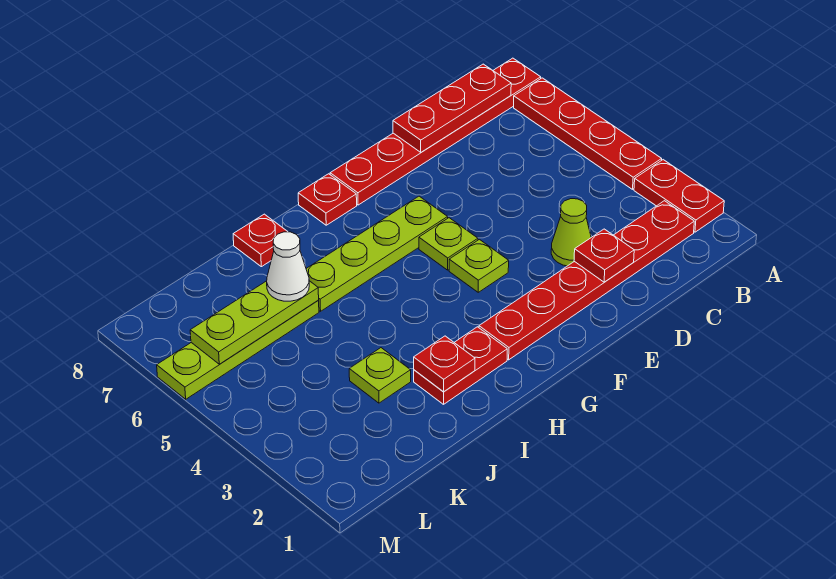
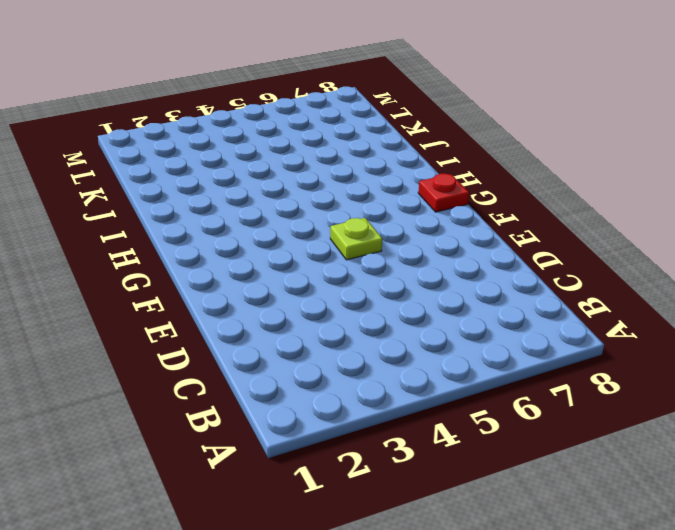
none -> red 1x2 plate [634,160,724,232]
none -> red 1x4 plate [514,78,662,189]
none -> red 1x6 plate [330,58,541,205]

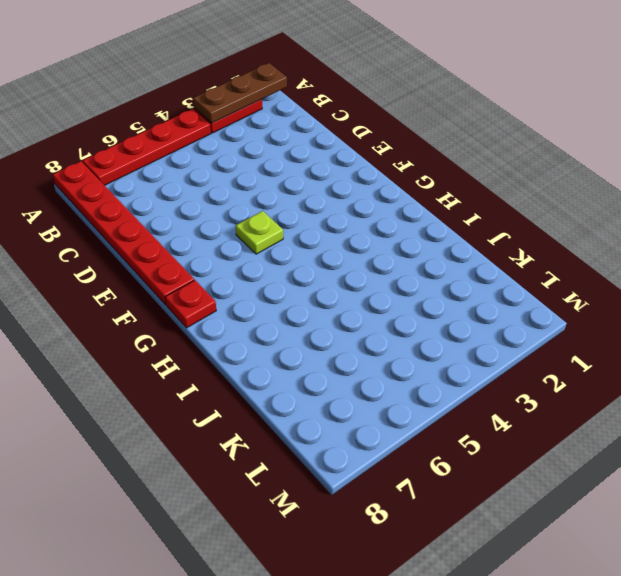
brown 1x3 plate [193,63,287,123] -> none
none -> red 1x6 plate [479,201,694,360]
none -> lime 1x1 cone [551,199,591,266]
none -> lime 1x1 plate [449,239,509,292]

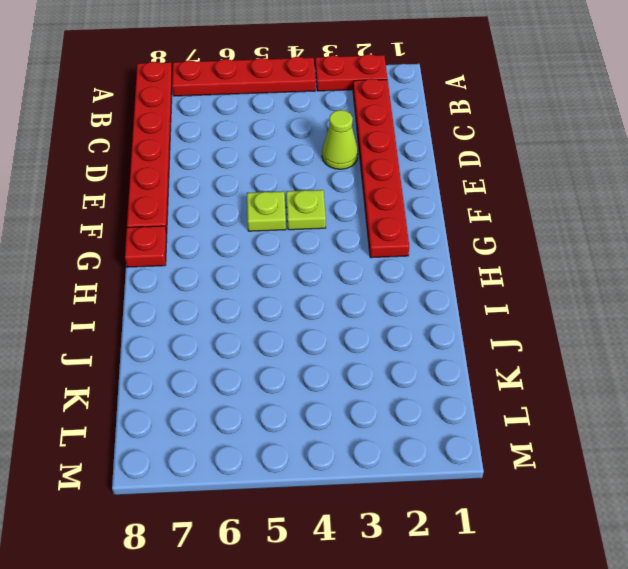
none -> lime 1x4 plate [306,196,448,311]
none -> red 1x2 plate [414,327,507,404]
none -> red 1x1 plate [233,214,288,267]

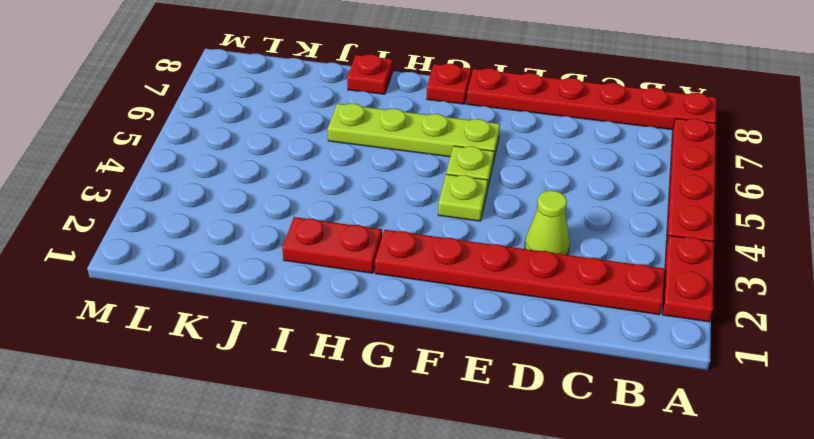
none -> lime 1x1 plate [349,348,411,403]
none -> lime 1x4 plate [157,301,319,399]
none -> red 1x3 plate [393,64,511,152]

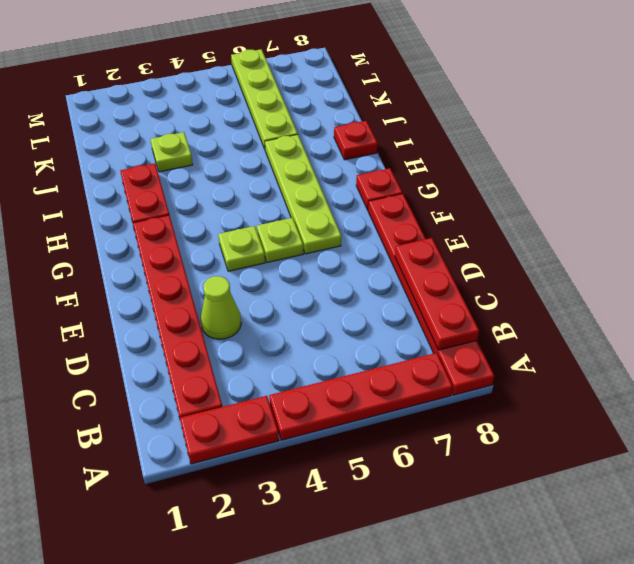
none -> red 1x1 plate [574,229,634,282]
none -> red 1x1 plate [414,336,475,392]
none -> lime 1x3 plate [190,281,319,364]

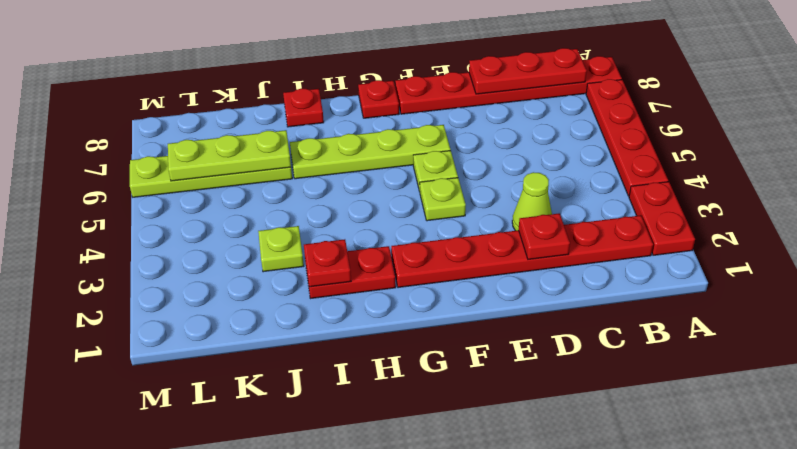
none -> white 1x1 cone [267,232,309,301]

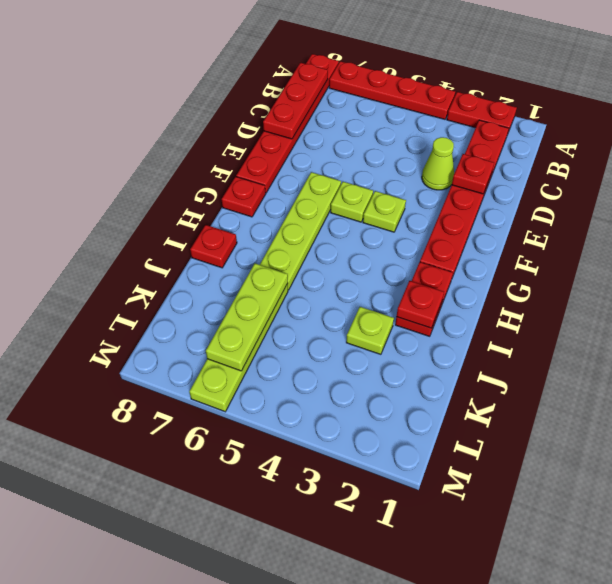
none -> white 1x1 cone [267,232,309,301]

